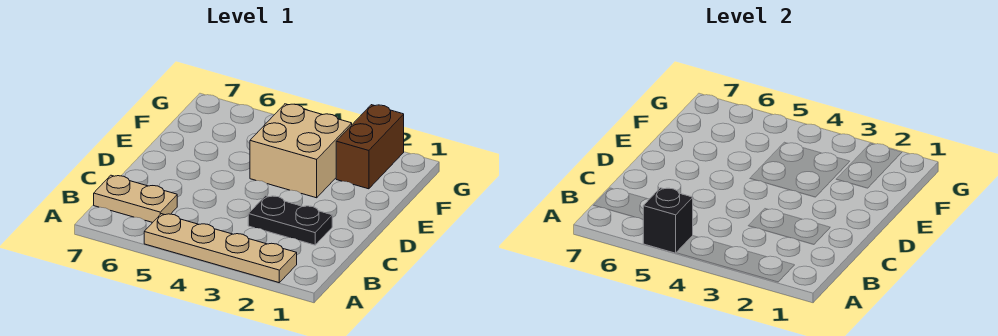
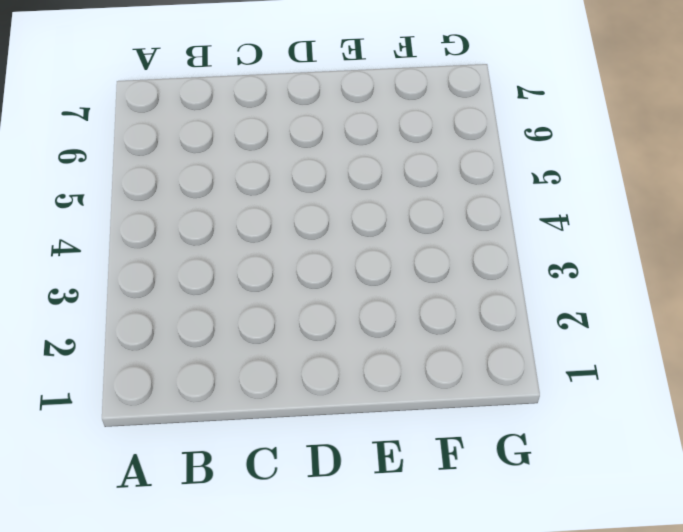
none -> tan 1x4 plate [144,214,297,283]
none -> tan 1x2 plate [94,175,177,223]

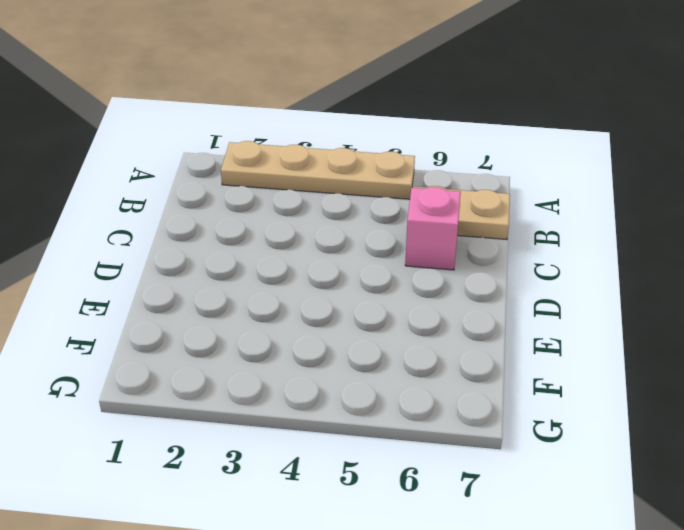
pink 1x1 brick [405,187,461,270] -> none
none -> black 1x2 plate [248,196,332,245]
none -> tan 2x2 brick [250,104,352,198]

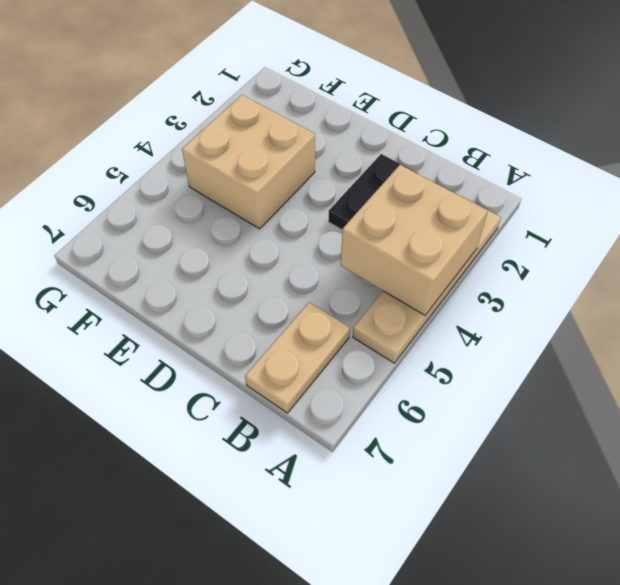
tan 2x2 brick [341,165,488,315] -> none
none -> brown 1x2 brick [336,105,404,189]
none -> black 1x1 brick [643,188,693,253]

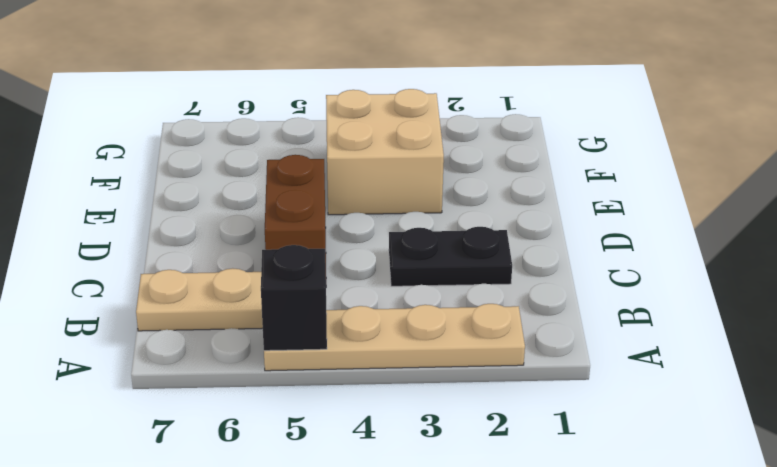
brown 1x2 brick [265,155,326,263] -> brown 1x2 brick moved to [336,105,404,189]

